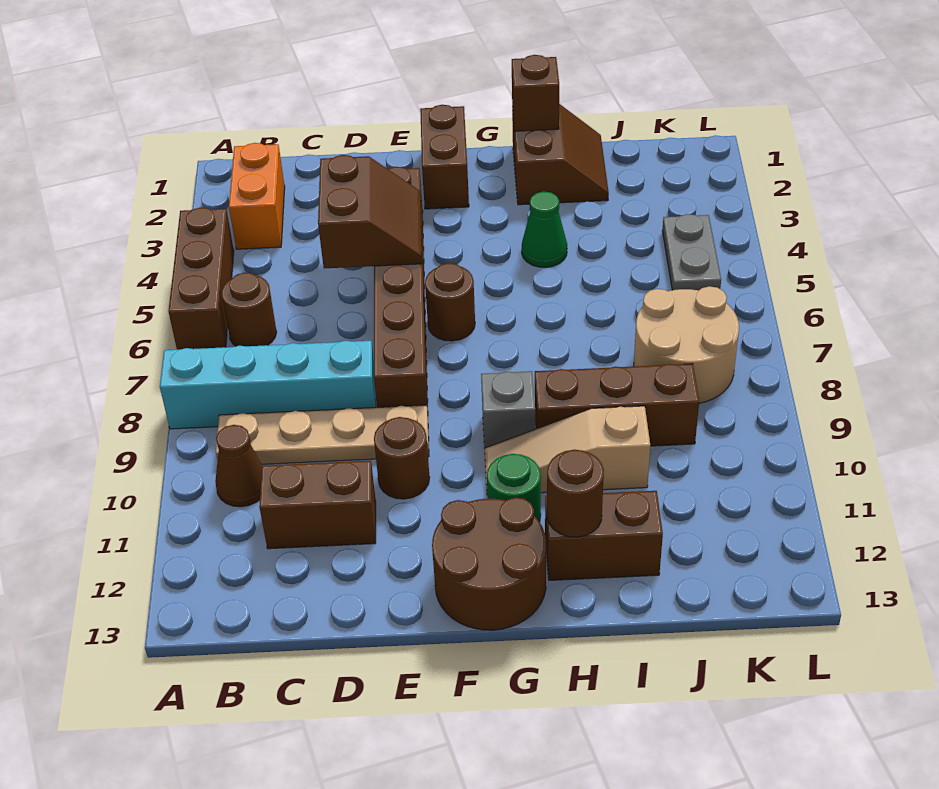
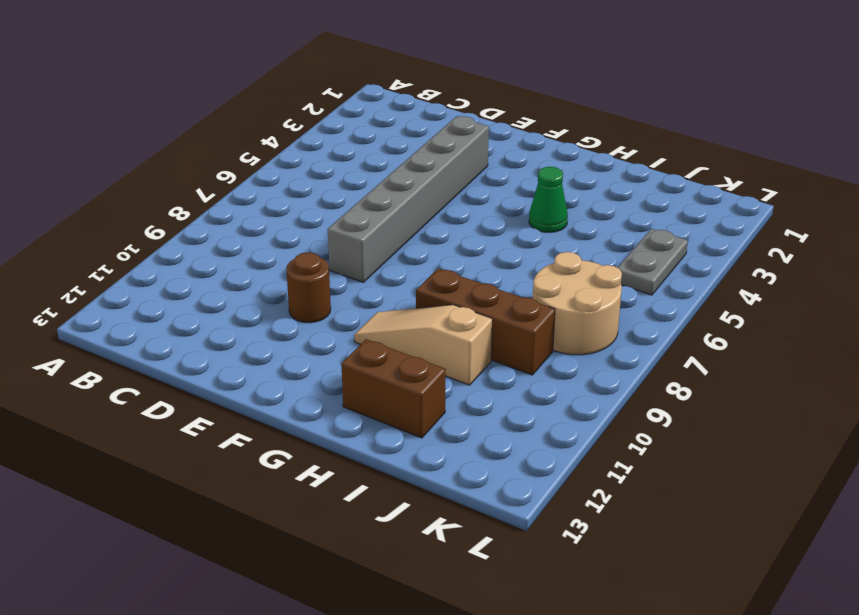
grey 1x6 brick [328,116,489,282] -> brown 1x6 brick [374,167,428,410]
none -> brown 1x3 brick [169,208,234,350]
none -> cyan 1x4 brick [160,341,376,429]
none -> orange 1x2 brick [229,143,285,249]

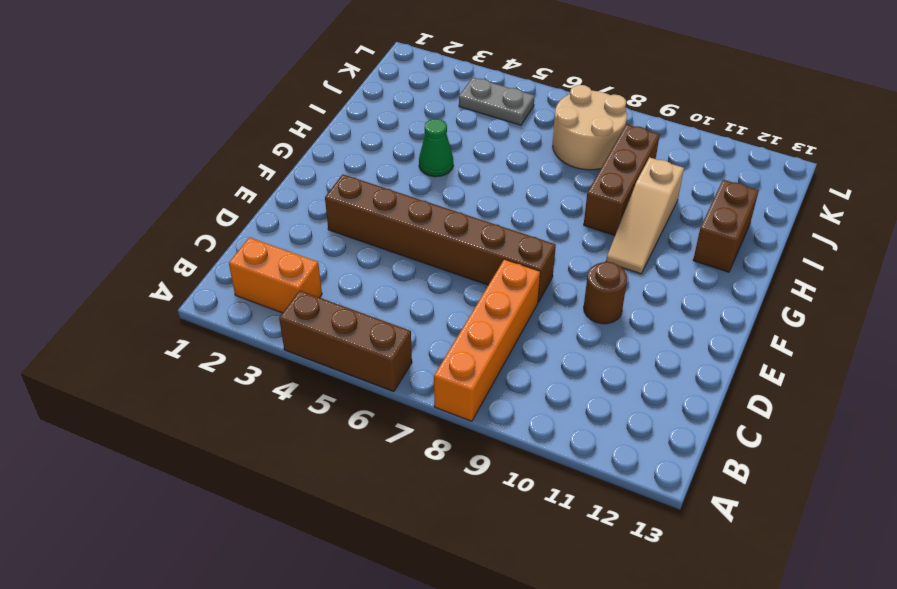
orange 1x4 brick [434,259,540,421] -> cyan 1x4 brick [160,341,376,429]
none -> brown 1x1 round brick [221,273,277,346]
none -> tan 1x4 plate [216,405,429,464]
none -> brown 1x1 cone [215,425,262,507]

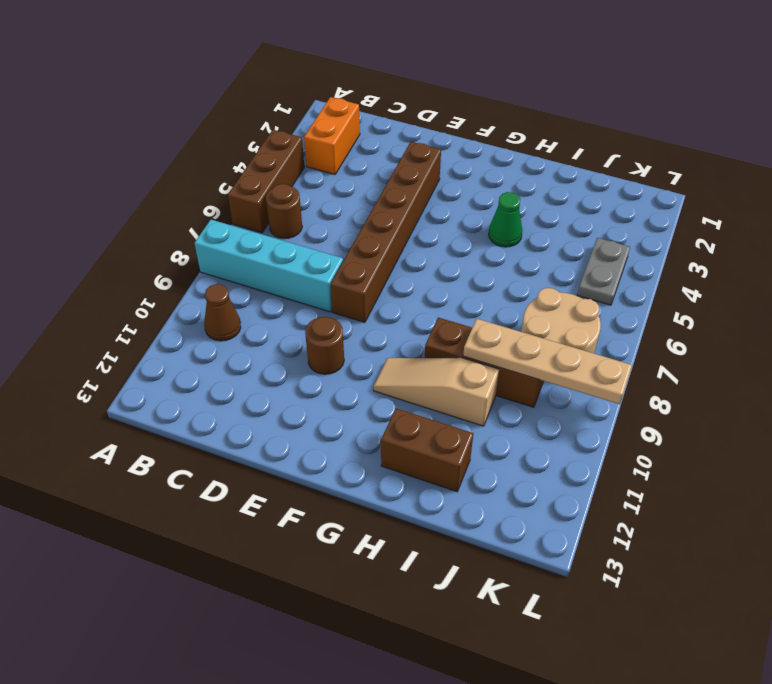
tan 1x4 plate [463,319,632,404] -> tan 1x4 plate moved to [216,405,429,464]
none -> brown 1x2 brick [259,461,376,549]
none -> brown 1x2 brick [420,105,469,209]
none -> brown 1x1 round brick [425,263,475,341]

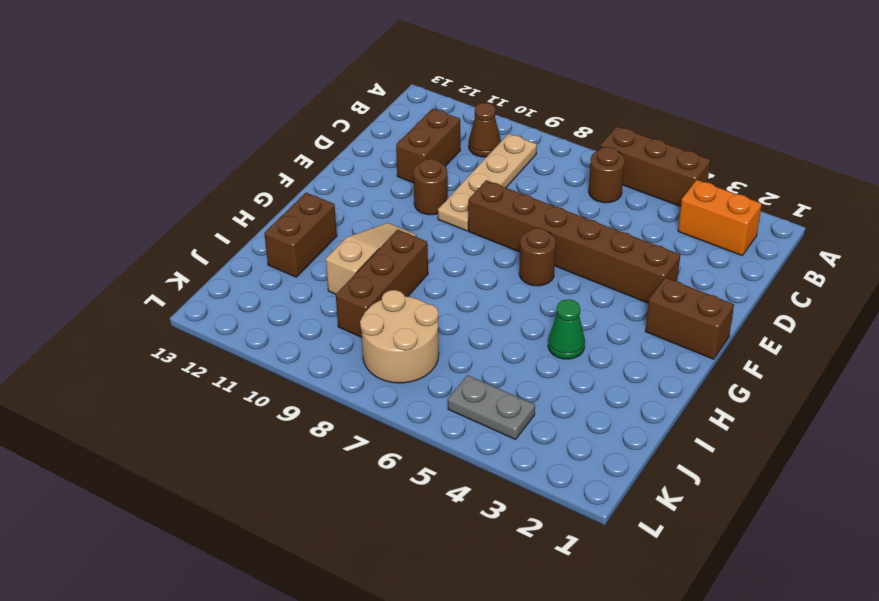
none -> cyan 1x4 brick [160,341,376,429]
none -> brown 2x2 round brick [432,497,546,630]
none -> grey 1x1 brick [481,371,535,448]

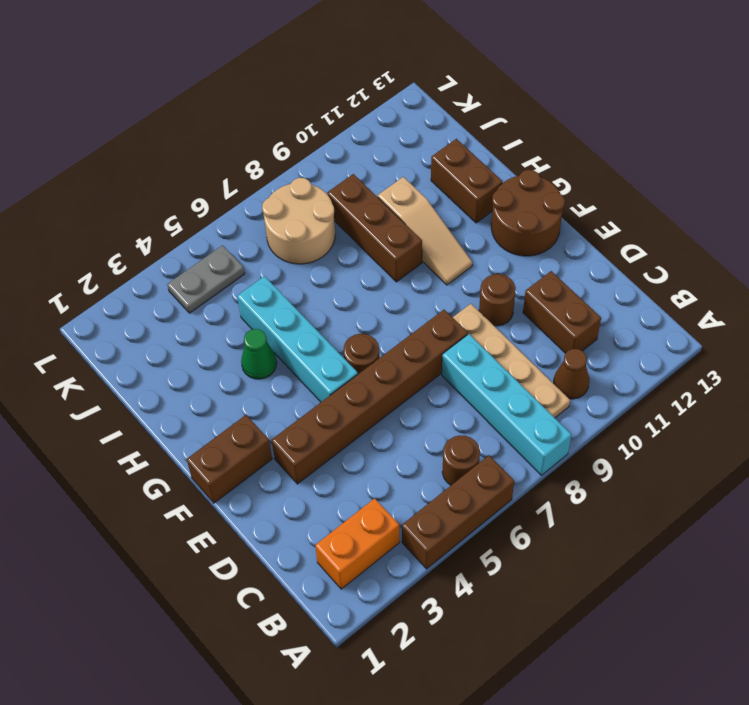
cyan 1x4 brick [237,276,358,402] -> none
none -> grey 1x1 brick [481,371,535,448]
none -> green 1x1 round brick [487,454,541,522]
none -> brown 2x2 slope [512,104,609,205]

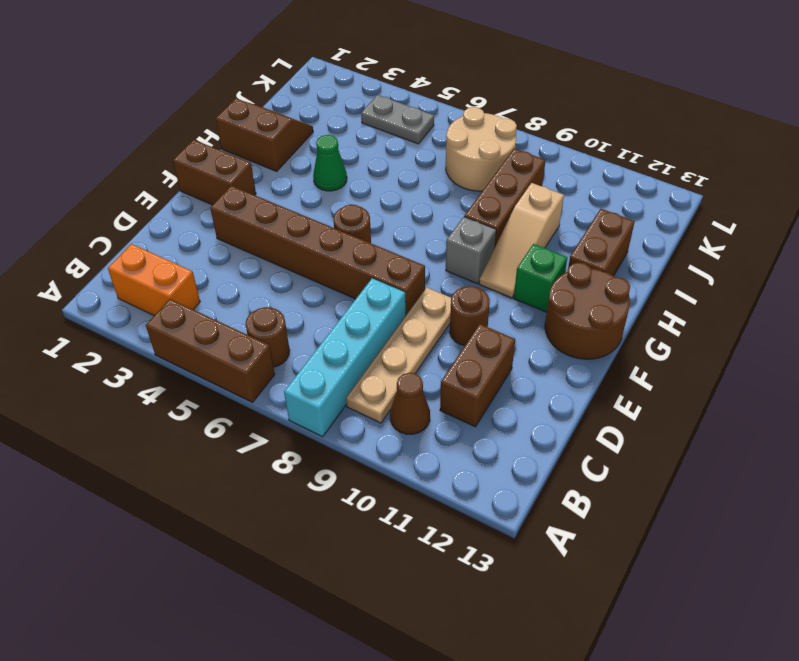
green 1x1 brick [514,244,567,312] -> green 1x1 round brick [487,454,541,522]
none -> brown 2x2 slope [318,155,422,268]
none -> brown 1x1 brick [512,55,559,131]
none -> brown 1x1 round brick [547,450,604,537]

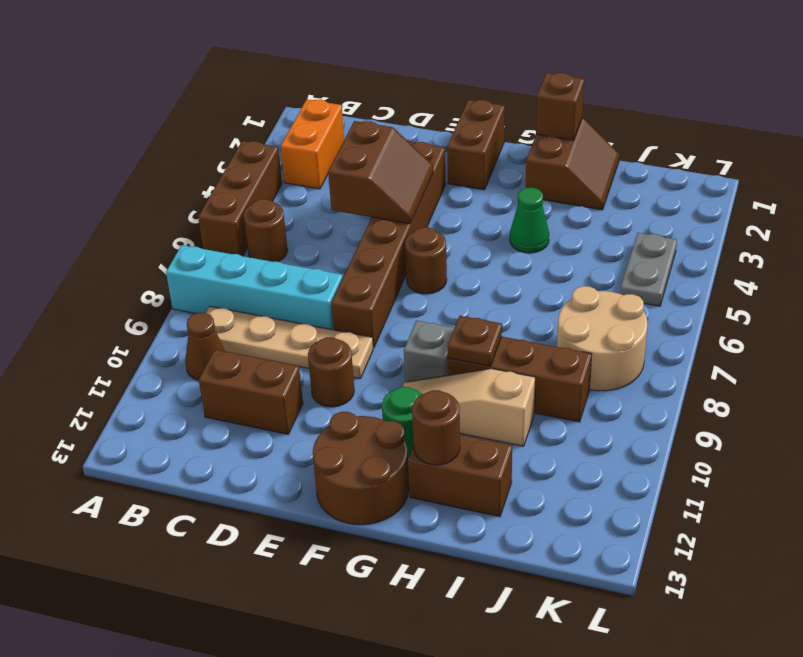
brown 1x1 plate [448,316,502,366] -> none

